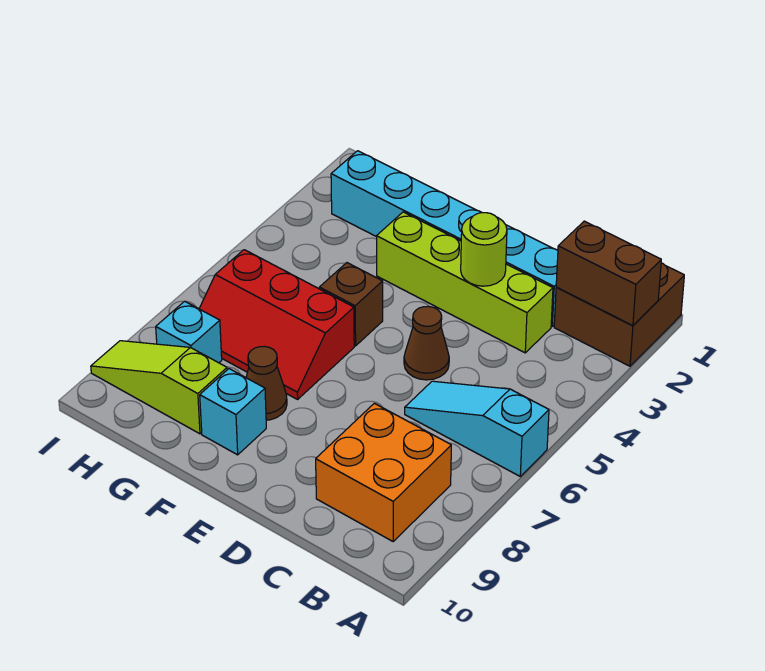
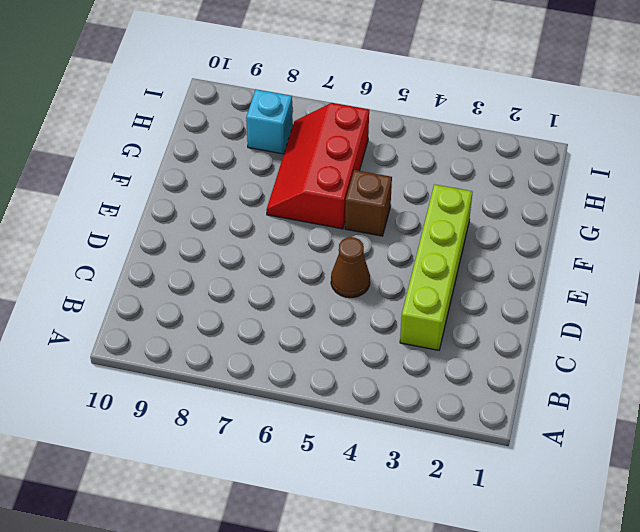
none -> brown 2x2 brick [554,263,684,366]
none -> cyan 1x3 slope [405,381,549,476]
none -> orange 2x2 brick [316,403,451,541]

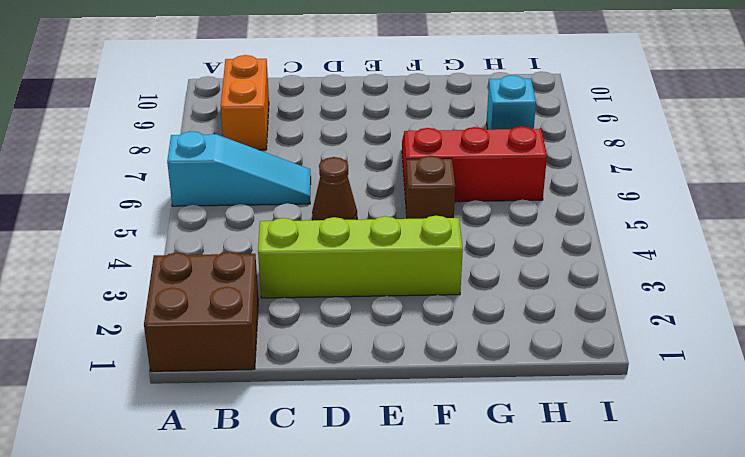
orange 1x2 brick [221,55,269,150] -> orange 2x2 brick [316,403,451,541]
none -> cyan 1x6 brick [331,151,558,326]
none -> brown 1x1 cone [246,346,287,420]
none -> cyan 1x1 brick [200,369,266,455]

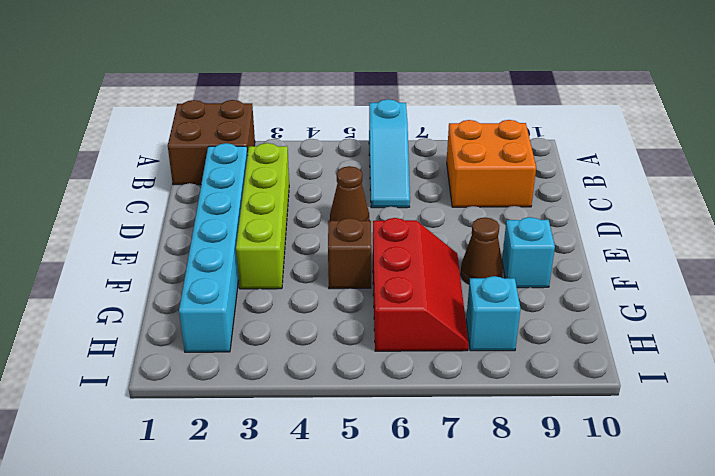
none -> lime 1x3 slope [91,341,227,434]
none -> brown 1x2 brick [556,221,661,326]
none -> lime 1x1 round brick [461,213,507,286]

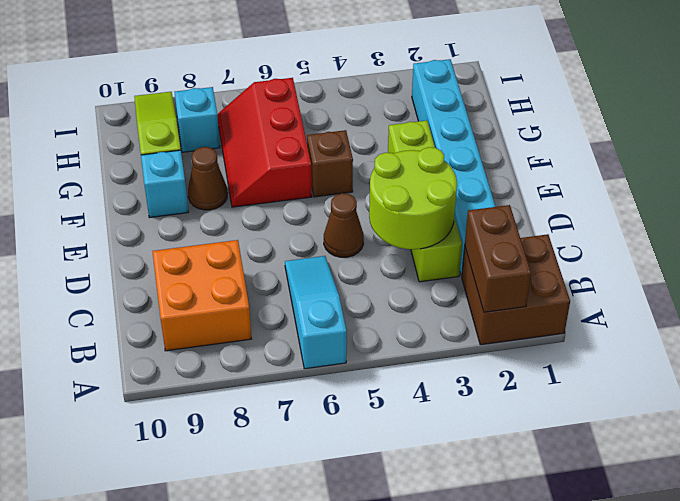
lime 2x2 round brick [369,147,457,249] -> lime 1x1 round brick [461,213,507,286]

